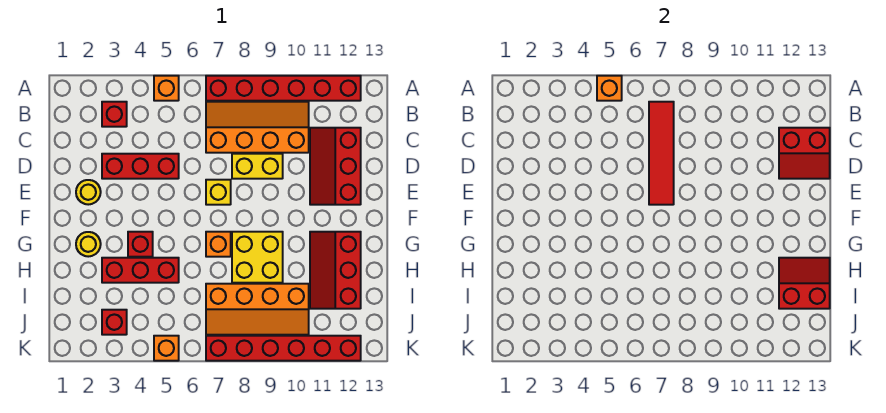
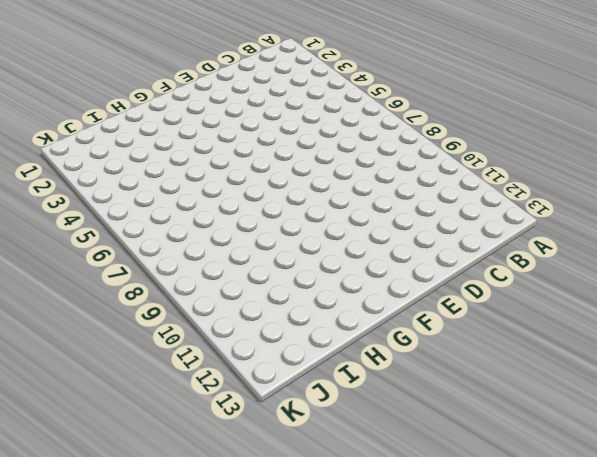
none -> orange 1x1 brick [154,76,179,101]
none -> red 1x6 brick [206,76,361,101]
none -> red 1x1 brick [102,102,127,127]

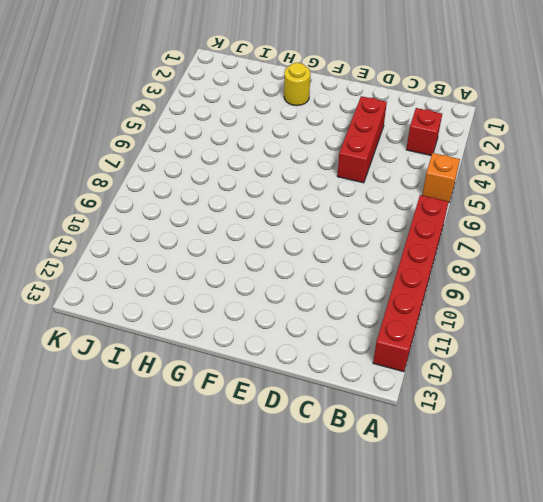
none -> orange 2x4 slope [206,102,309,153]
none -> red 2x3 slope [310,128,361,205]
none -> yellow 1x2 brick [232,154,283,179]

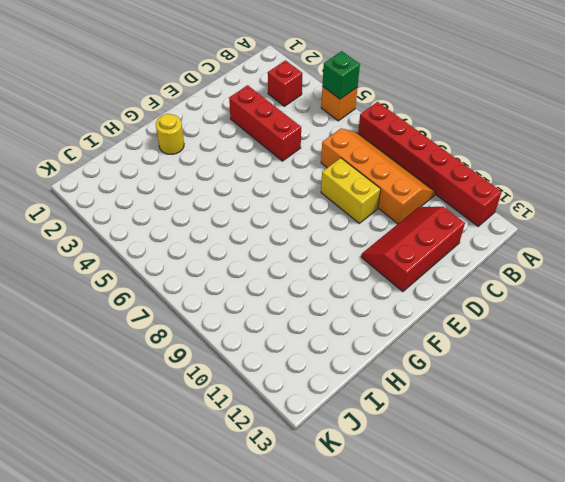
green 1x1 brick [322,51,360,99] -> orange 1x1 brick [597,76,622,101]
none -> yellow 1x1 round brick [76,180,101,205]
none -> yellow 1x1 brick [206,180,231,205]
none -> red 1x1 brick [128,232,153,257]

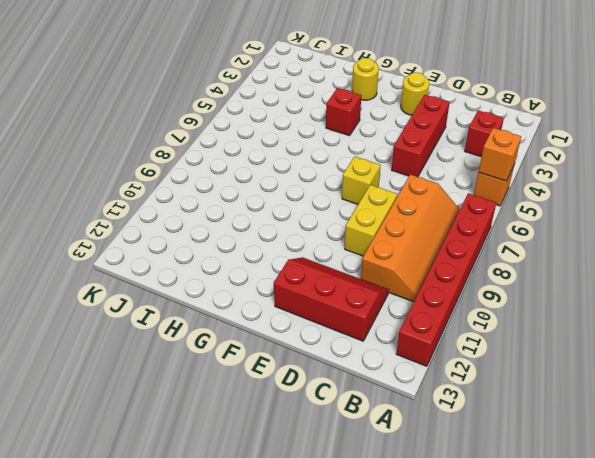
none -> orange 1x1 brick [206,232,231,257]
none -> yellow 2x2 brick [232,232,283,283]
none -> red 2x3 slope [310,232,361,309]

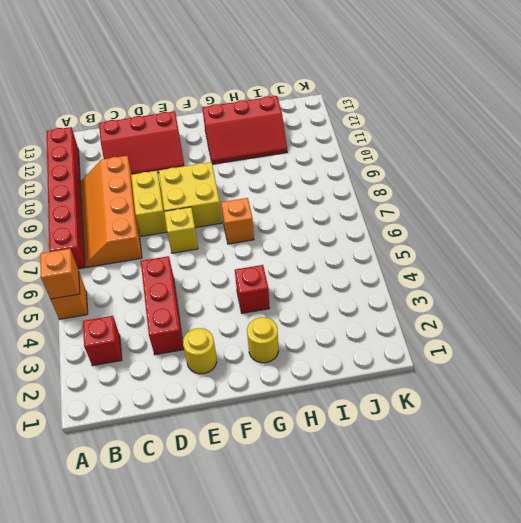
yellow 2x2 brick [159,162,222,228] -> yellow 2x2 brick moved to [232,232,283,283]
none -> red 1x3 brick [102,258,179,283]
none -> orange 2x4 slope [206,284,309,335]
none -> red 1x1 brick [102,310,127,335]

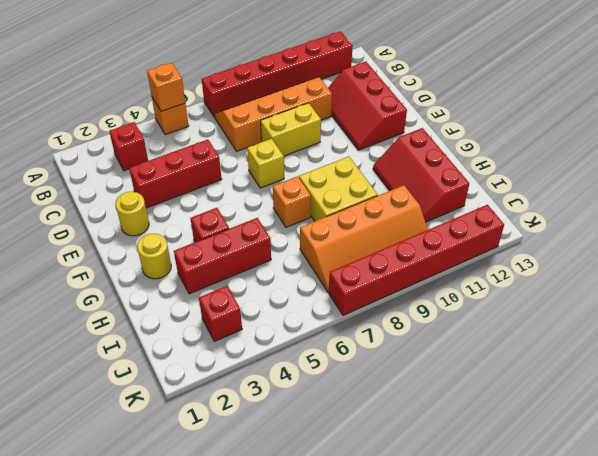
none -> orange 1x1 brick [154,336,179,361]
none -> red 1x4 tile [649,102,674,205]
none -> red 2x2 slope [779,128,830,179]

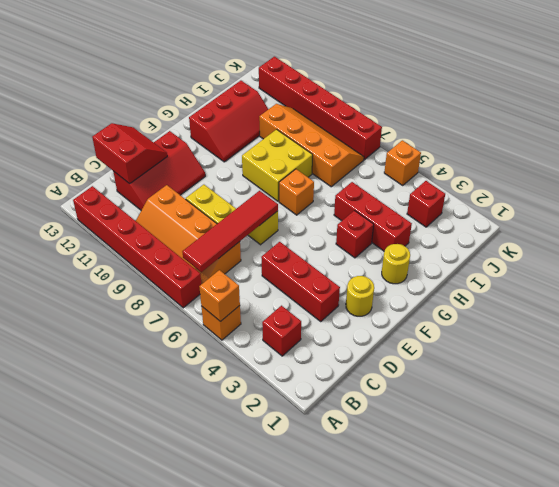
none -> red 2x2 slope [779,258,830,309]

